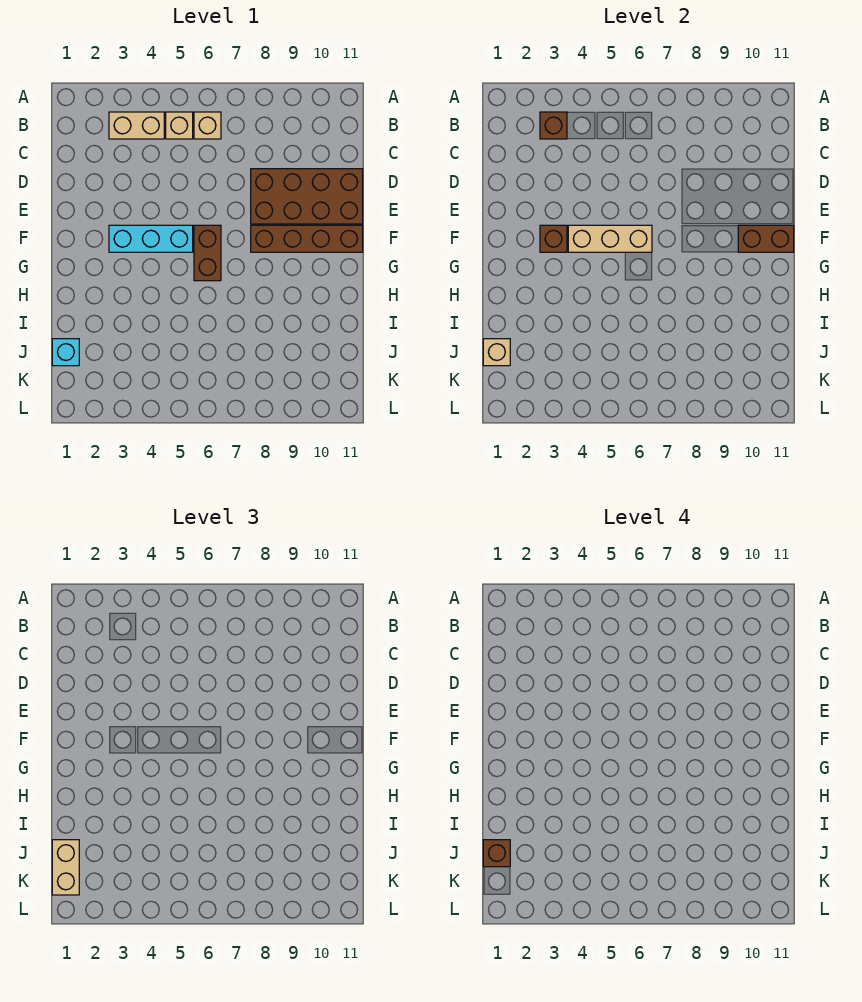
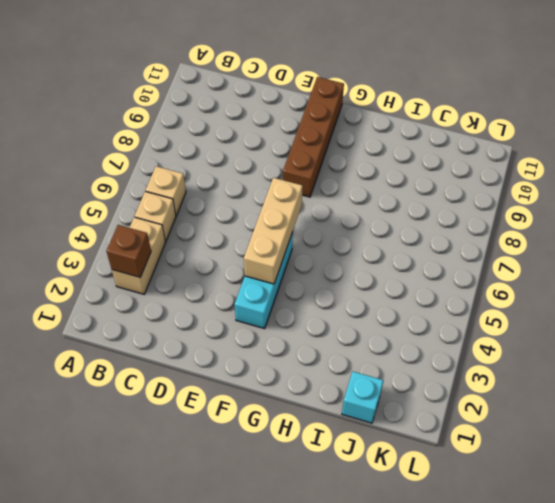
none -> brown 2x4 brick [251,169,363,224]
none -> brown 1x2 brick [194,225,221,281]
none -> brown 1x1 brick [540,225,567,252]

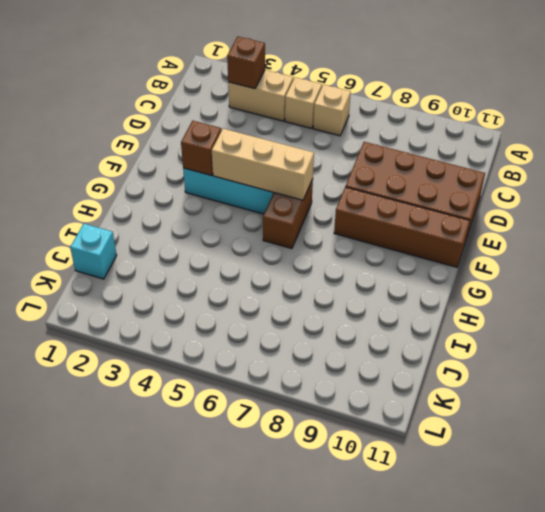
none -> brown 1x2 brick [738,225,794,252]
none -> tan 1x1 brick [483,339,510,366]
none -> tan 1x2 brick [52,840,79,895]

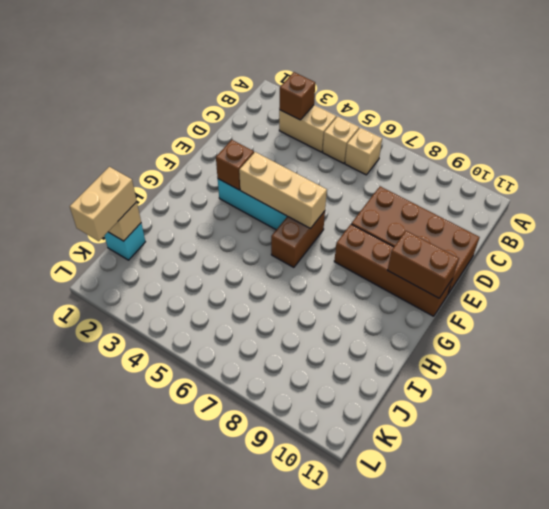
none -> brown 1x1 brick [483,840,510,867]

